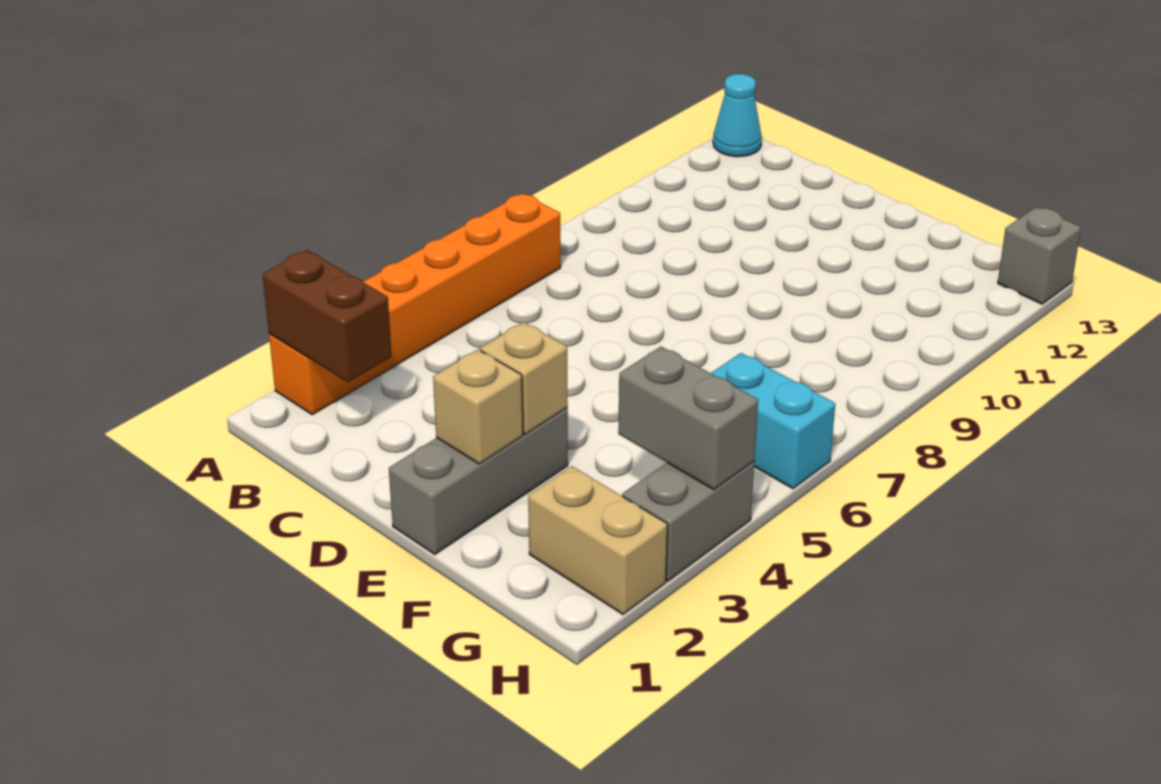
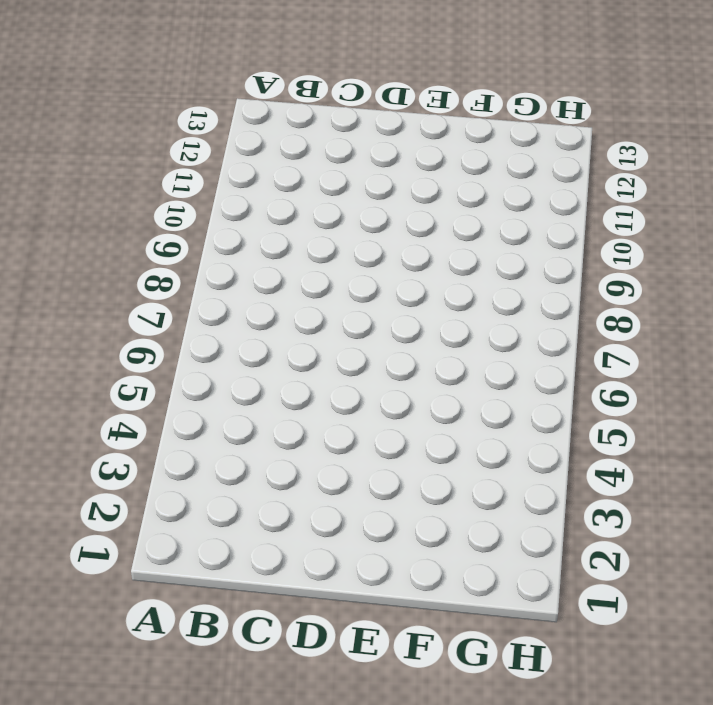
none -> orange 1x6 brick [269,193,561,415]
none -> cyan 1x1 cone [713,74,762,157]

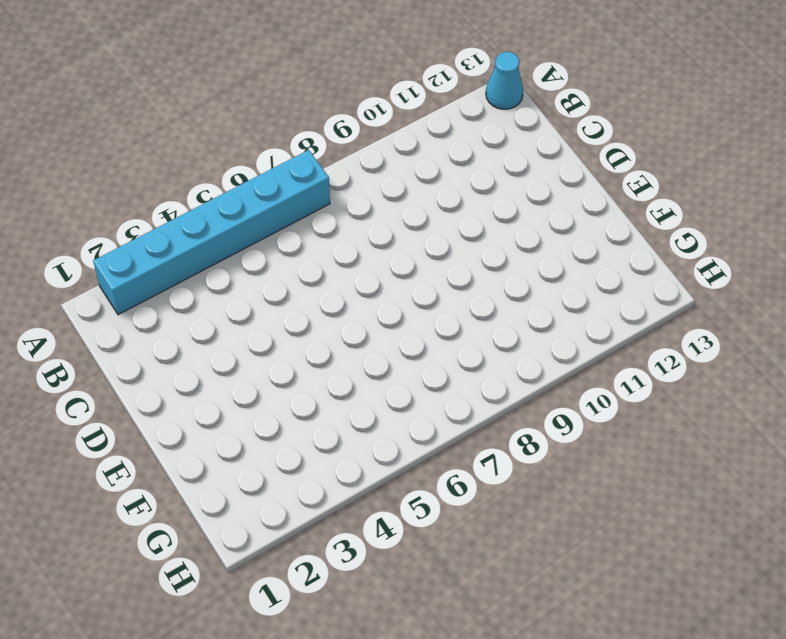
cyan 1x6 brick [93,150,330,315] -> orange 1x6 brick [269,193,561,415]
none -> grey 1x3 brick [389,408,568,554]
none -> tan 1x2 brick [528,466,668,614]

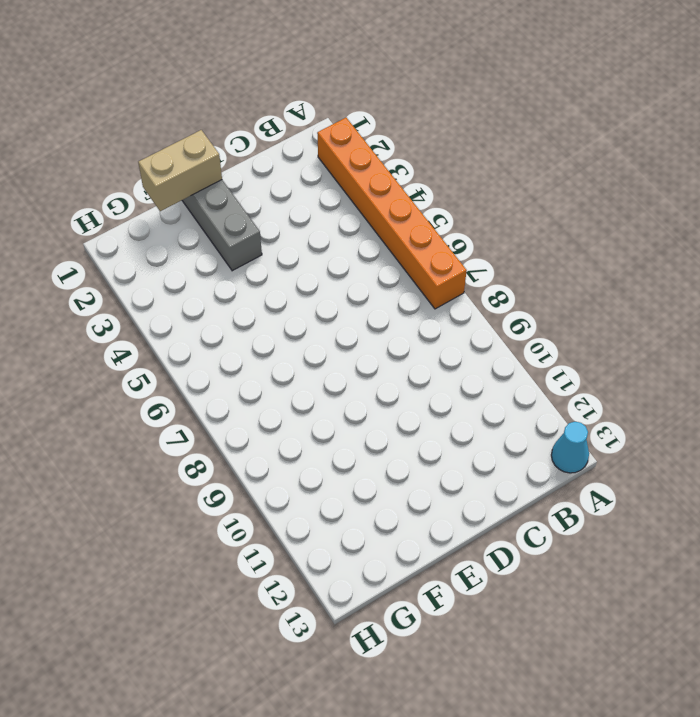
tan 1x2 brick [138,130,222,211] -> tan 1x2 brick moved to [528,466,668,614]
none -> cyan 1x2 brick [711,353,835,489]
none -> grey 1x2 brick [622,461,754,581]

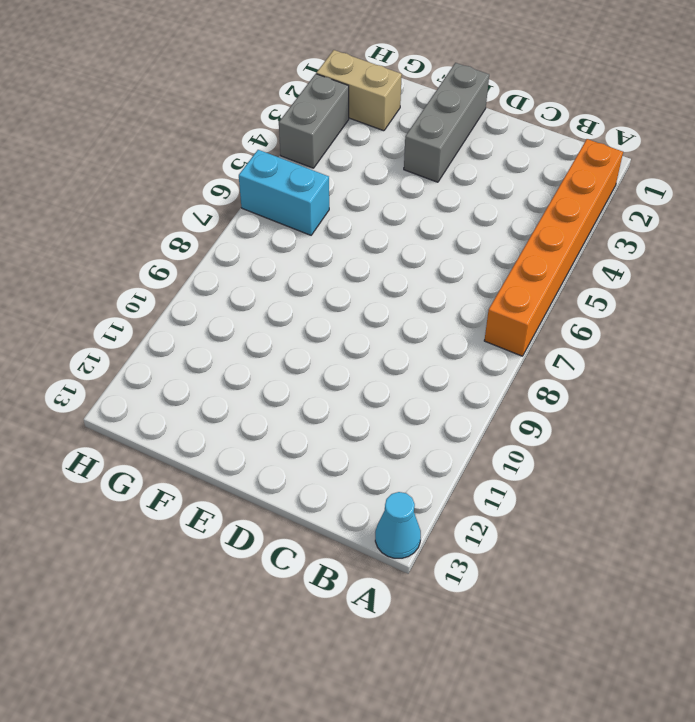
none -> grey 1x1 brick [998,207,1081,304]
none -> brown 1x2 brick [263,250,392,382]

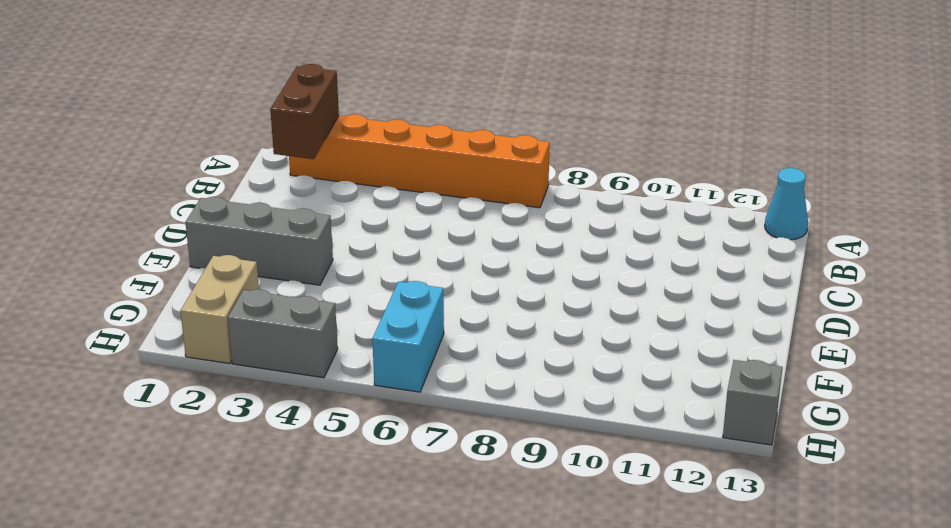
none -> tan 1x1 brick [433,349,523,464]
none -> tan 1x1 brick [480,322,568,434]

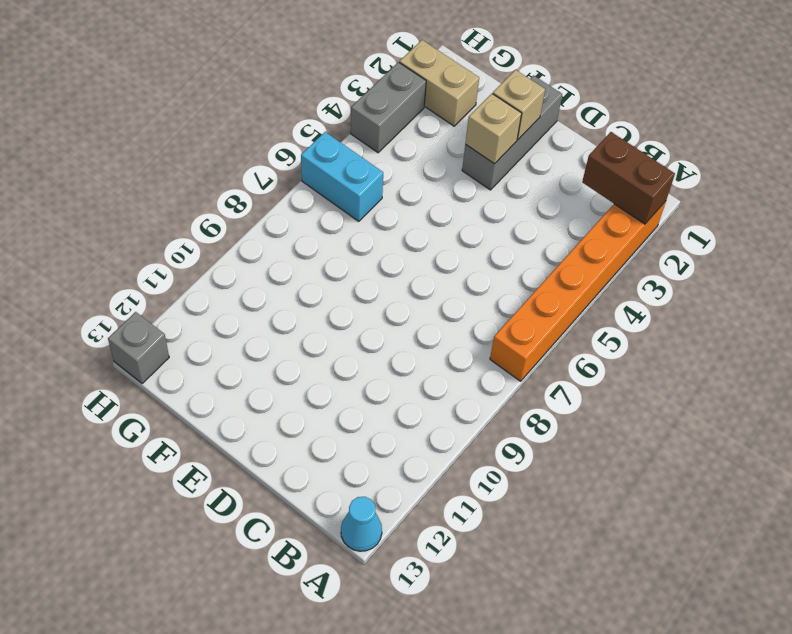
none -> grey 1x2 brick [618,347,758,490]

